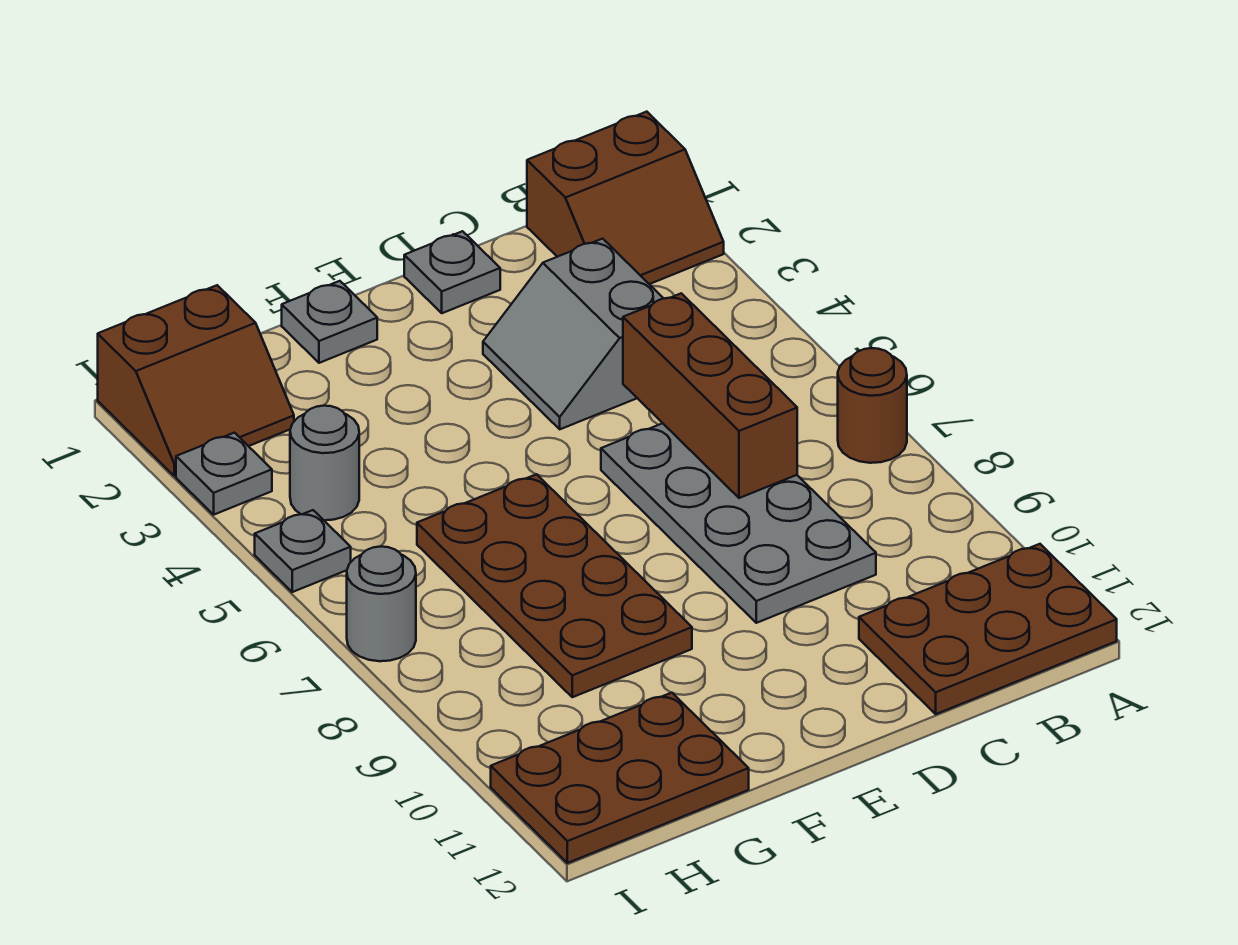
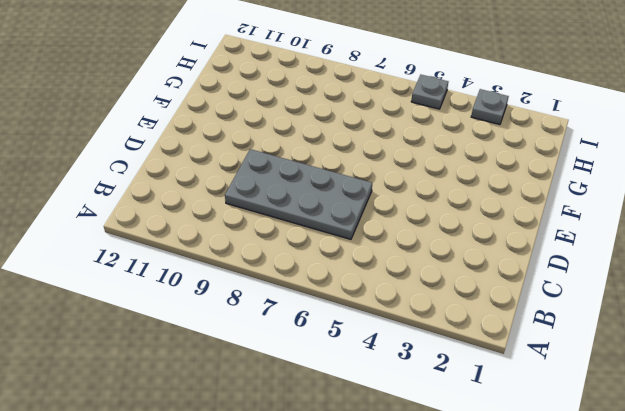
none -> brown 2x2 slope [527,112,724,284]
none -> brown 1x1 round brick [838,348,907,463]
none -> brown 2x3 plate [859,544,1117,714]

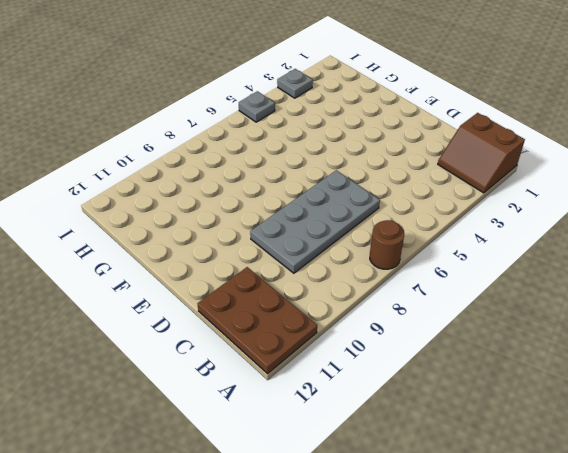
none -> grey 2x2 slope [483,239,664,429]
none -> grey 1x1 plate [404,231,500,313]
none -> grey 1x1 plate [282,281,377,363]

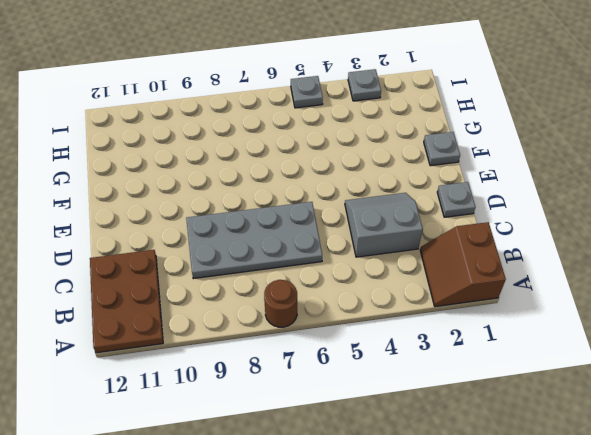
none -> brown 2x4 plate [417,474,692,697]
none -> brown 2x3 plate [491,693,749,863]
none -> brown 2x2 slope [98,285,294,476]

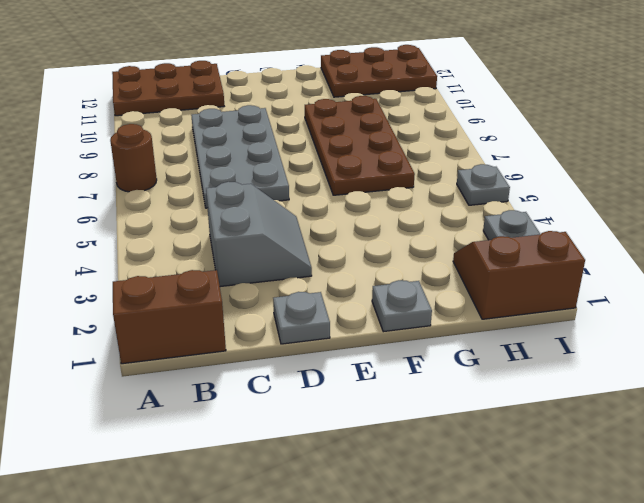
none -> grey 1x1 round brick [290,406,359,520]
none -> grey 1x1 round brick [347,547,416,661]
none -> brown 1x3 brick [623,293,797,498]

